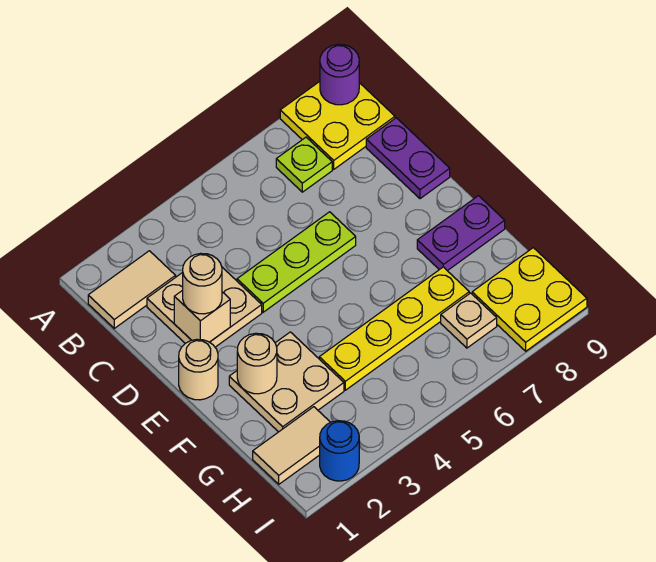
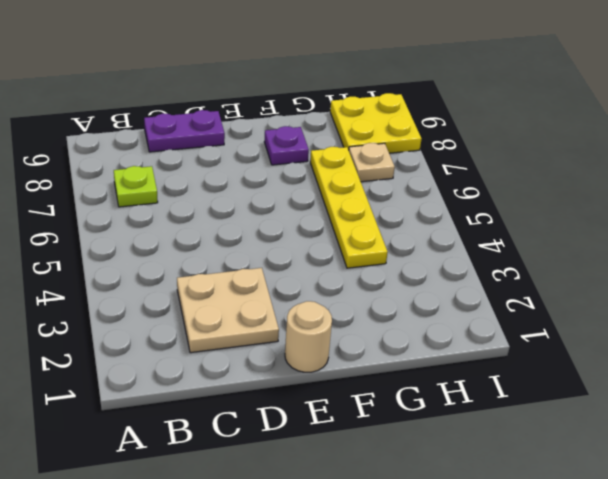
purple 1x1 plate [264,126,309,165] -> purple 1x2 plate [417,196,505,271]
none -> yellow 2x2 plate [280,81,395,169]
none -> tan 1x2 tile [88,251,176,328]
none -> lime 1x3 plate [237,212,356,312]

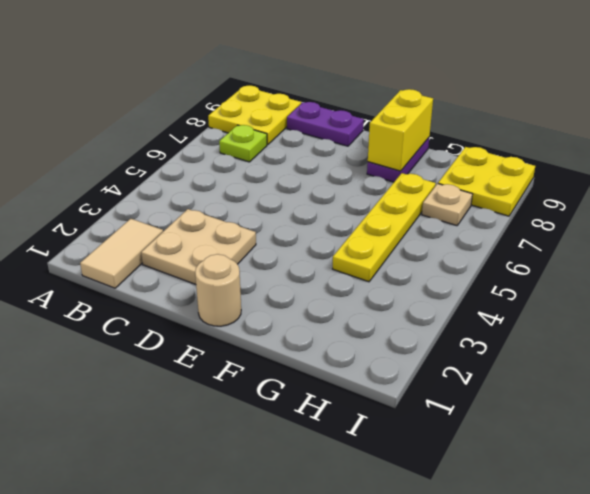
yellow 1x2 brick [368,89,433,171] -> none
none -> lime 1x3 plate [237,212,356,312]
none -> tan 2x2 plate [229,332,344,432]
none -> tan 1x2 tile [253,407,330,484]

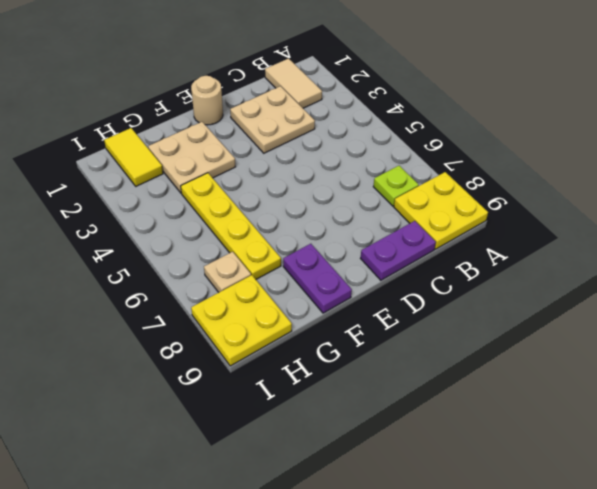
yellow 1x2 tile [104,128,163,186] -> tan 1x2 tile [253,407,330,484]
none -> lime 1x3 plate [237,212,356,312]
none -> blue 1x1 round brick [320,421,359,481]
none -> purple 1x1 round brick [320,44,359,105]

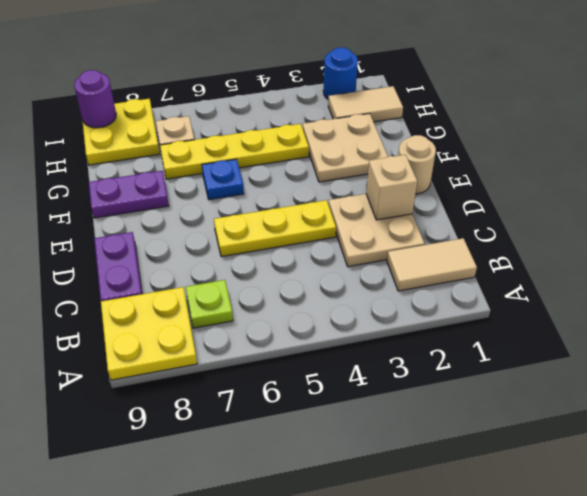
yellow 1x3 plate [214,200,336,257] -> lime 1x3 plate [237,212,356,312]
blue 1x1 plate [202,159,244,200] -> none
purple 1x1 round brick [74,70,116,128] -> purple 1x1 round brick moved to [320,44,359,105]
none -> tan 1x1 round brick [237,333,277,394]
none -> tan 1x1 round brick [183,253,222,314]

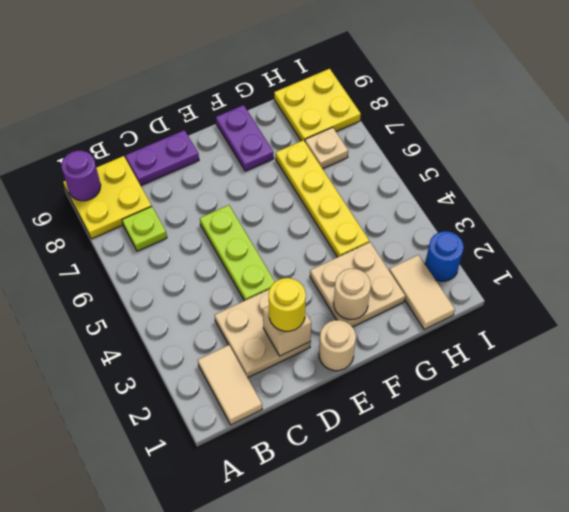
yellow 1x1 round brick [269,278,306,331] -> tan 1x1 round brick [183,253,222,314]

